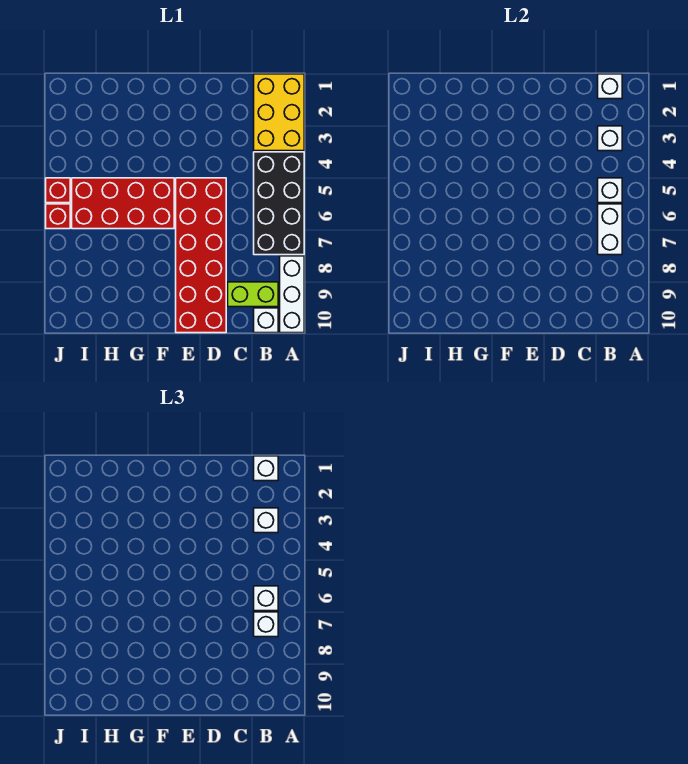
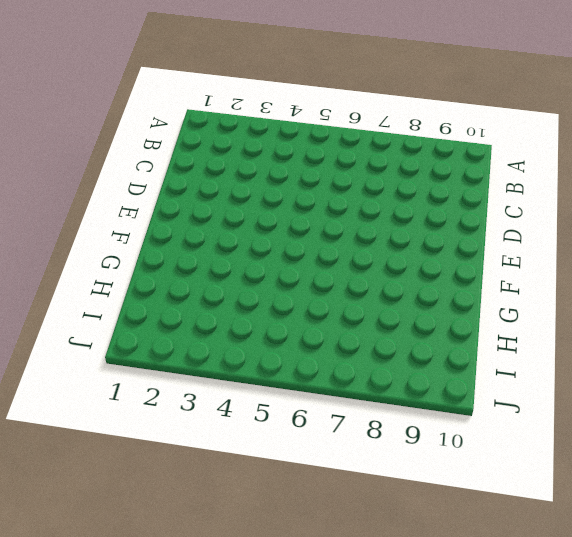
none -> yellow 2x3 brick [254,74,304,151]
none -> black 2x4 brick [254,152,304,255]
none -> white 1x3 brick [280,256,304,333]

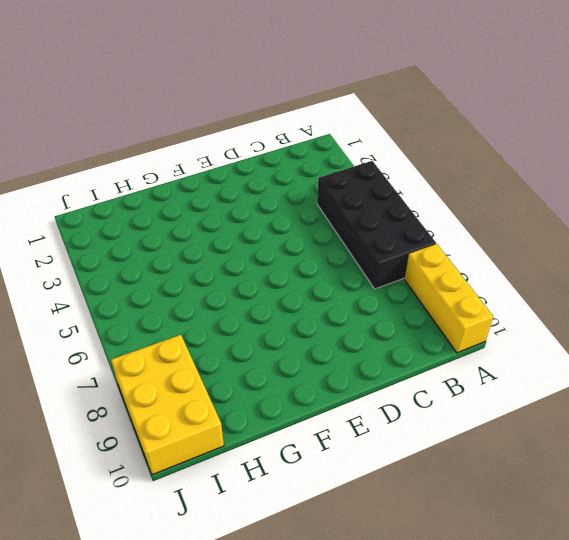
yellow 1x3 brick [404,244,493,353] -> white 1x3 brick [280,256,304,333]
yellow 2x3 brick [111,335,224,475] -> yellow 2x3 brick moved to [254,74,304,151]
none -> lime 1x2 brick [228,282,278,307]
none -> white 1x1 brick [254,308,278,333]
none -> red 2x6 brick [176,178,226,333]

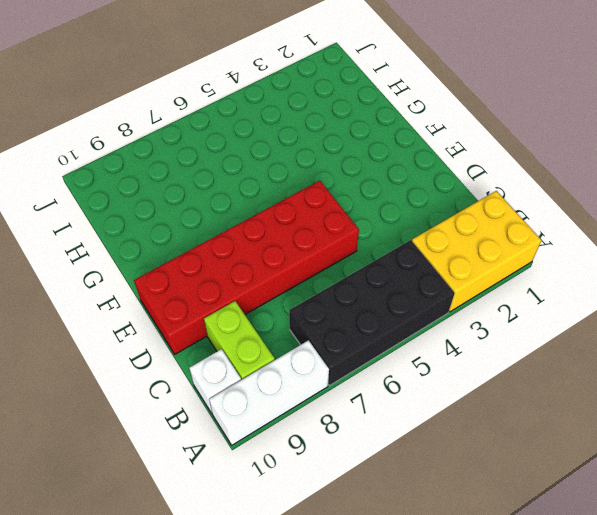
none -> red 2x4 brick [72,178,174,229]
none -> red 1x1 brick [46,178,70,203]
none -> red 1x1 brick [46,204,70,229]

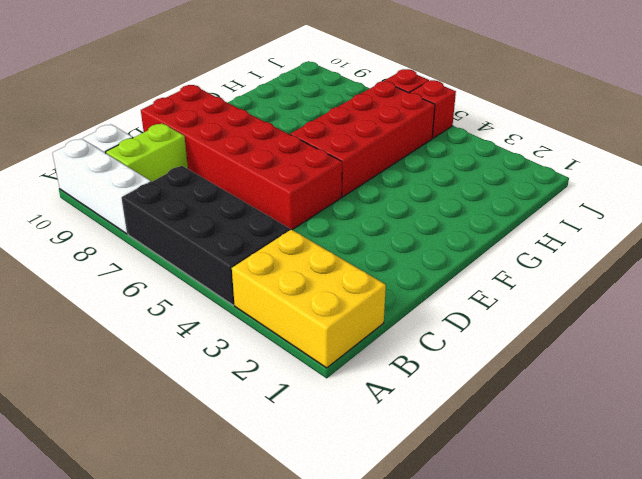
none -> white 1x1 brick [598,74,622,99]
none -> white 1x1 brick [598,126,622,151]
none -> white 1x1 brick [598,178,622,203]

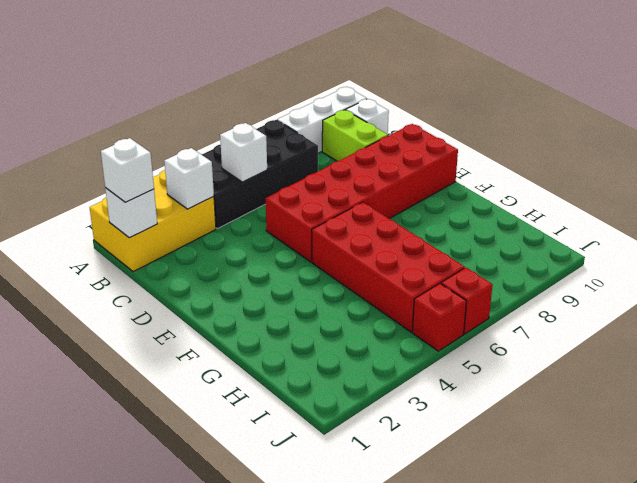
none -> white 1x2 brick [598,204,622,255]
none -> white 1x1 brick [254,508,278,533]
none -> white 1x1 brick [254,586,278,611]

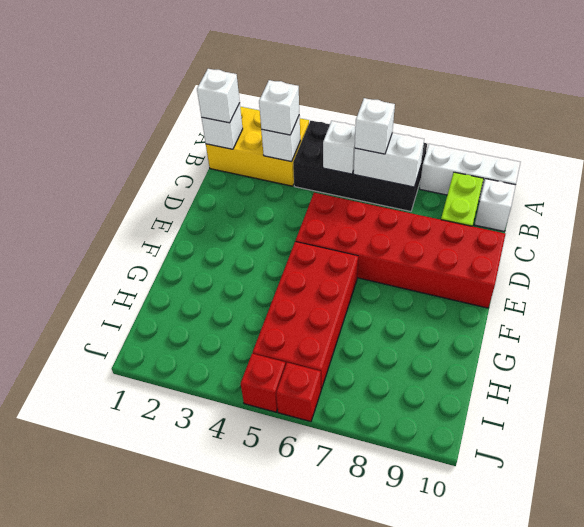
none -> white 1x1 brick [254,612,278,637]

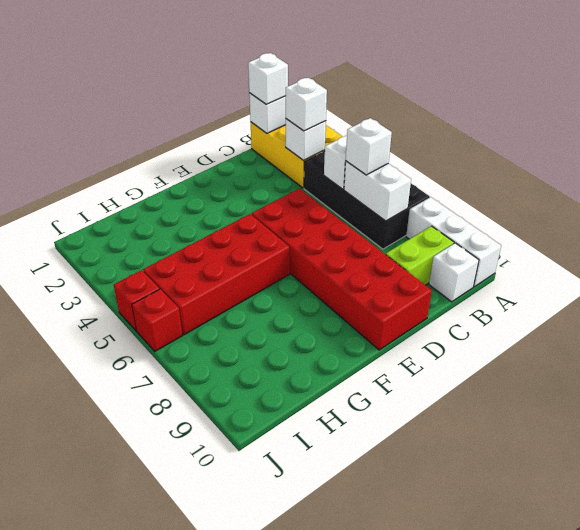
none -> white 1x1 brick [254,612,278,637]

